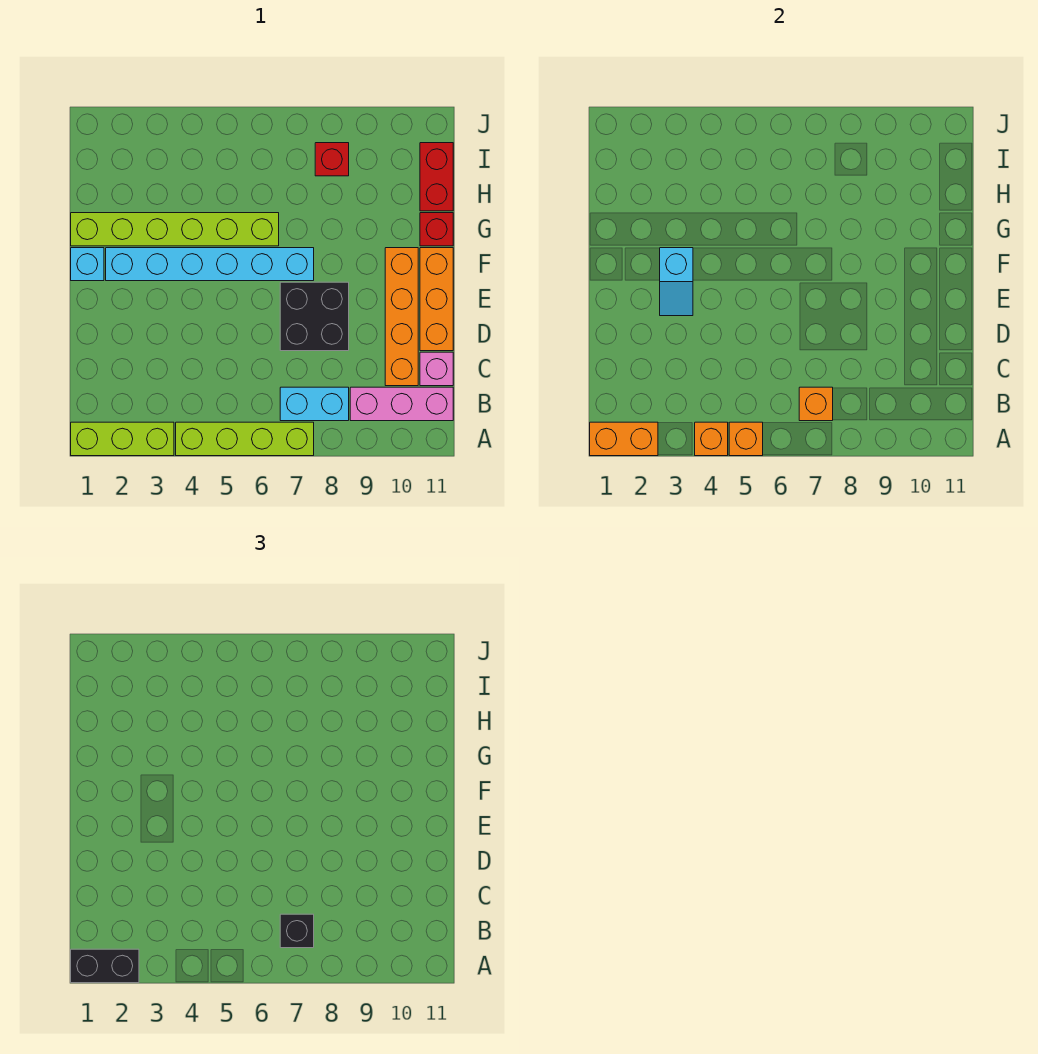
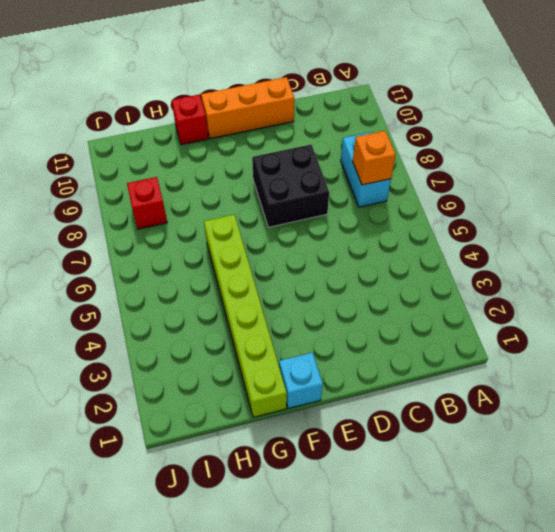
none -> lime 1x3 brick [71,422,174,456]
none -> lime 1x4 brick [176,422,314,456]
none -> pink 1x3 brick [350,387,453,421]

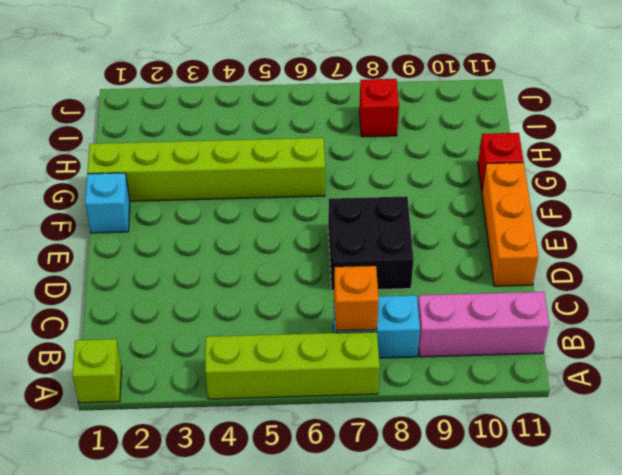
lime 1x1 brick [72,339,122,403] -> lime 1x3 brick [71,422,174,456]
none -> orange 1x4 brick [385,248,418,386]
none -> pink 1x1 brick [420,352,453,386]
none -> cyan 1x6 brick [106,248,314,281]

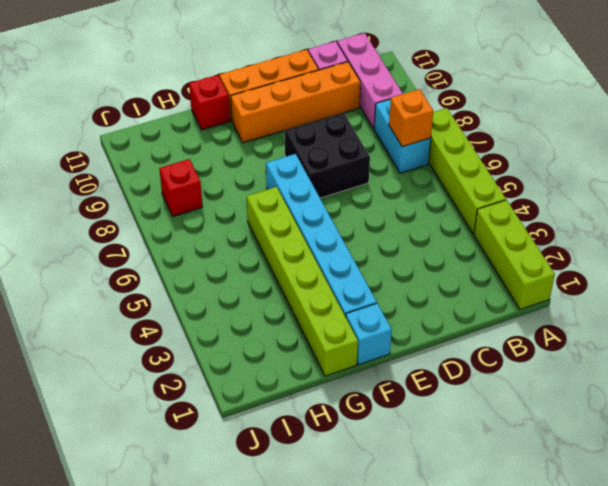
none -> red 1x2 brick [420,143,453,211]
none -> orange 1x2 brick [590,422,658,456]
none -> orange 1x1 brick [695,422,728,456]

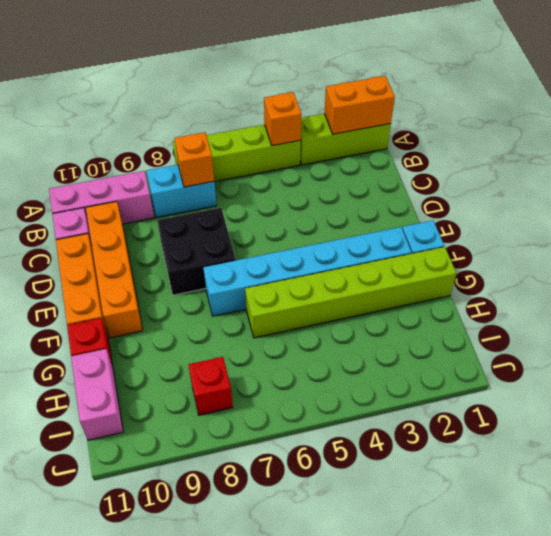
pink 1x2 brick [71,349,123,440] -> red 1x2 brick [420,143,453,211]
none -> orange 1x1 brick [729,422,763,456]
none -> cyan 1x2 slope [660,248,693,316]
none -> black 1x2 brick [71,949,139,983]

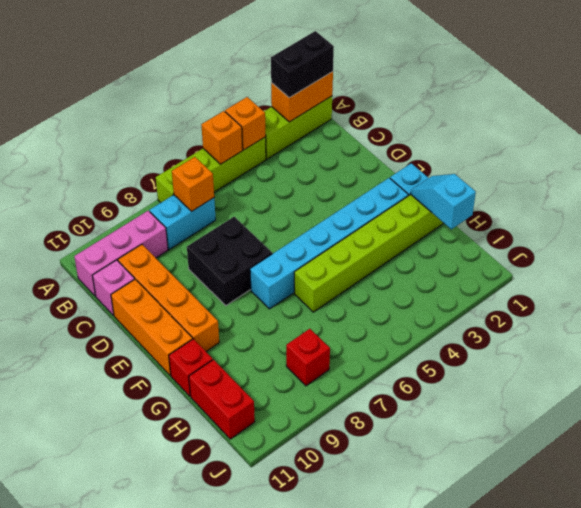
cyan 1x2 slope [411,174,476,229] -> cyan 1x2 slope moved to [660,248,693,316]
none -> black 1x1 brick [280,914,314,948]

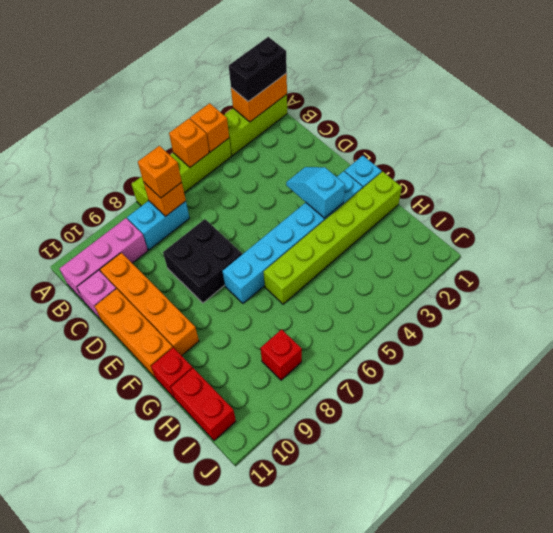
orange 1x1 brick [138,146,182,198] -> black 1x1 brick [280,914,314,948]

